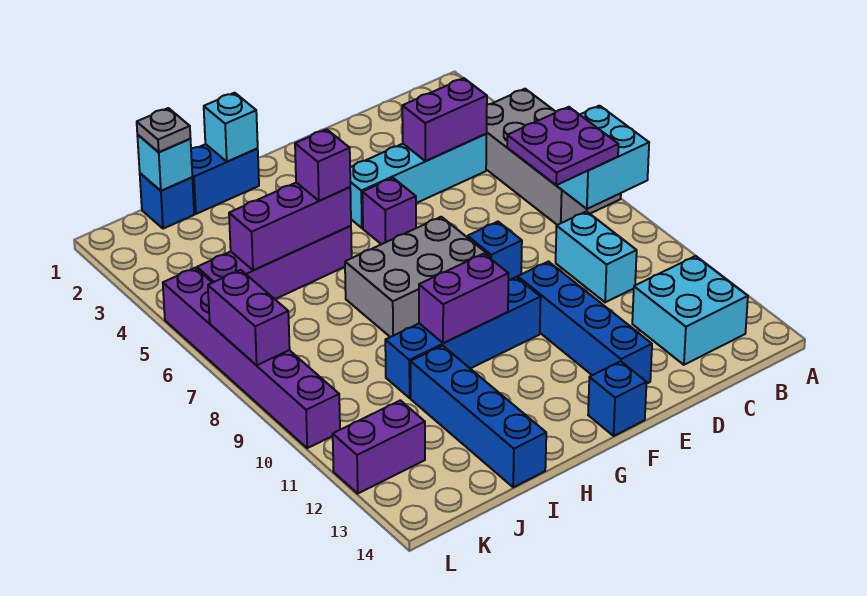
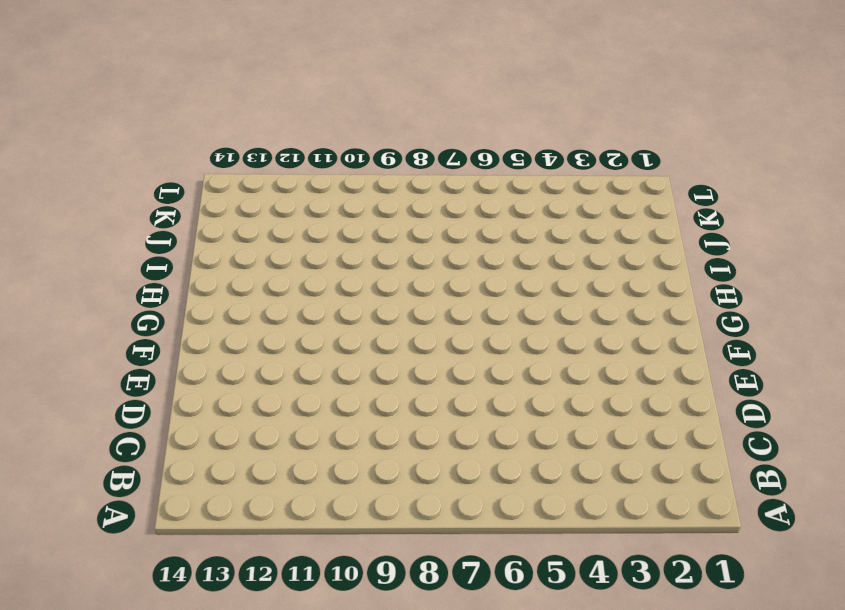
none -> grey 2x4 brick [486,89,621,225]
none -> cyan 2x2 brick [632,256,748,365]
none -> cyan 1x4 brick [350,134,486,228]

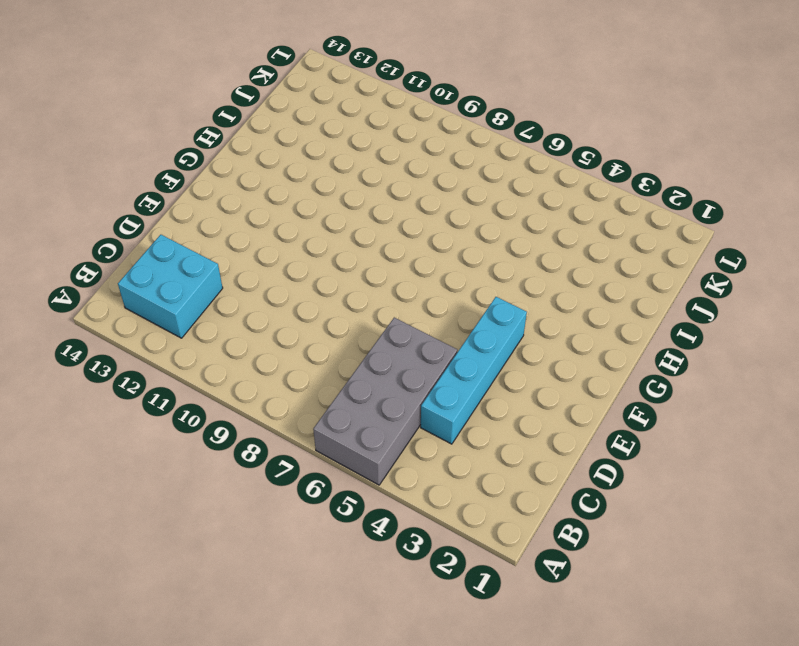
grey 2x4 brick [313,318,457,485] -> grey 2x4 brick turned to [486,89,621,225]
none -> cyan 1x2 brick [556,211,637,302]
none -> blue 1x1 brick [468,222,522,280]
none -> blue 1x4 brick [518,262,652,384]

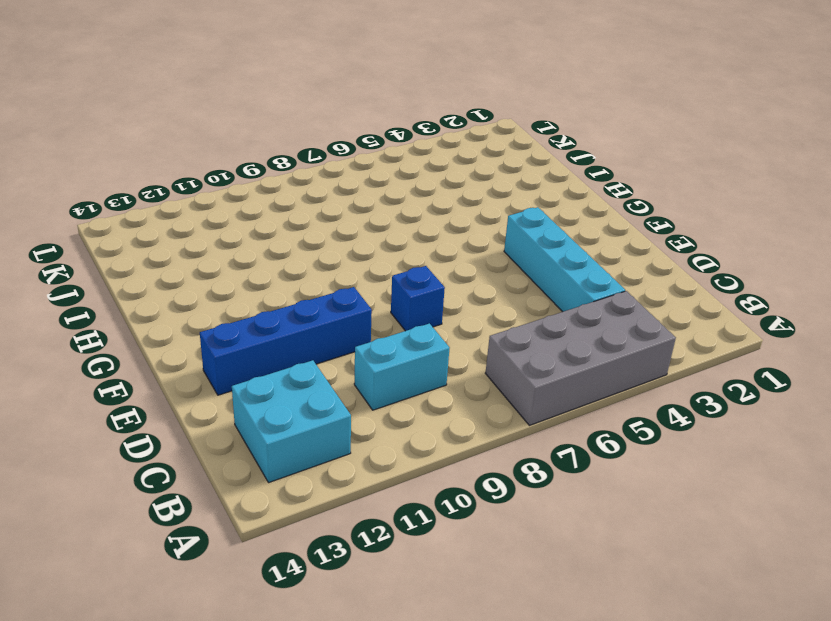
none -> purple 1x1 brick [362,178,416,244]
none -> grey 2x3 brick [345,217,490,337]
none -> blue 1x4 brick [385,277,541,398]

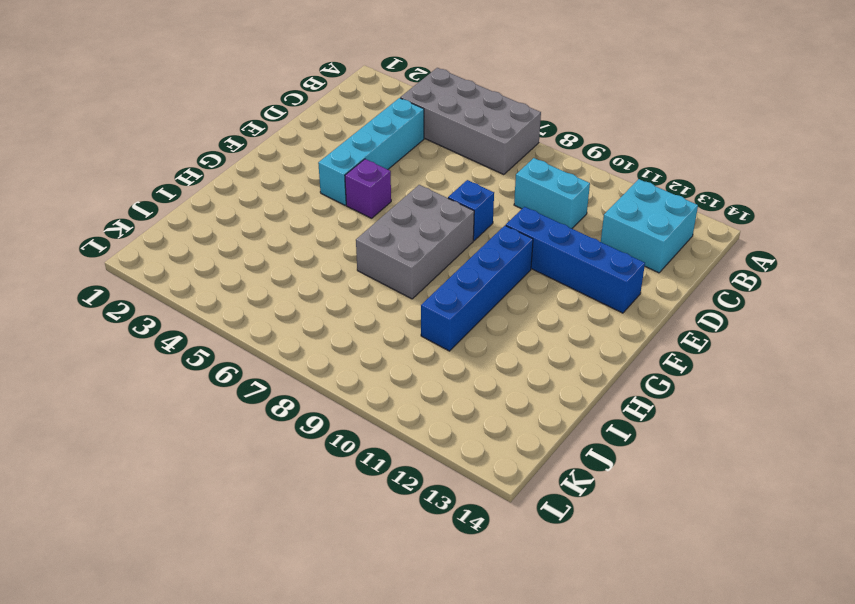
none -> blue 1x1 brick [588,361,647,436]
none -> blue 1x2 brick [191,144,259,214]
none -> purple 1x4 brick [197,226,352,299]

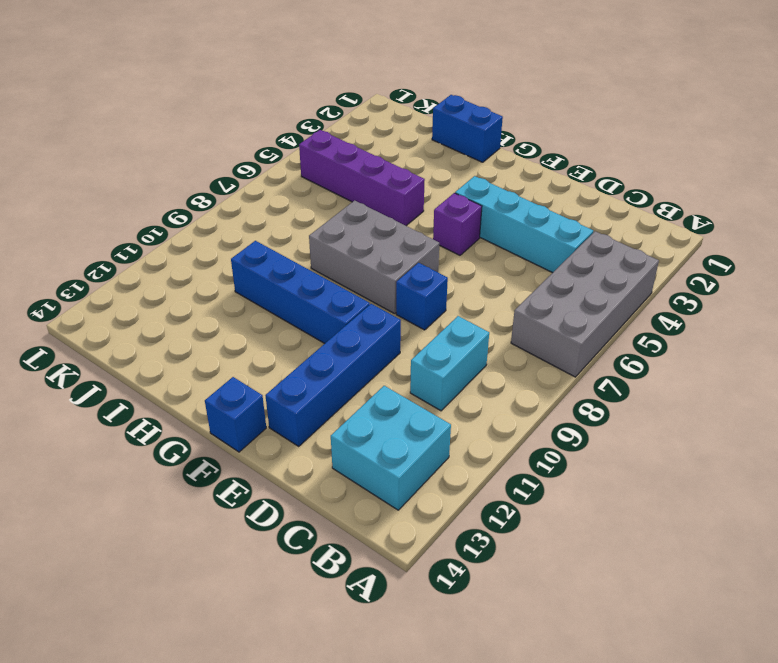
none -> blue 1x4 brick [411,346,546,487]
none -> blue 1x1 brick [140,173,194,229]
none -> purple 1x2 brick [333,400,425,493]

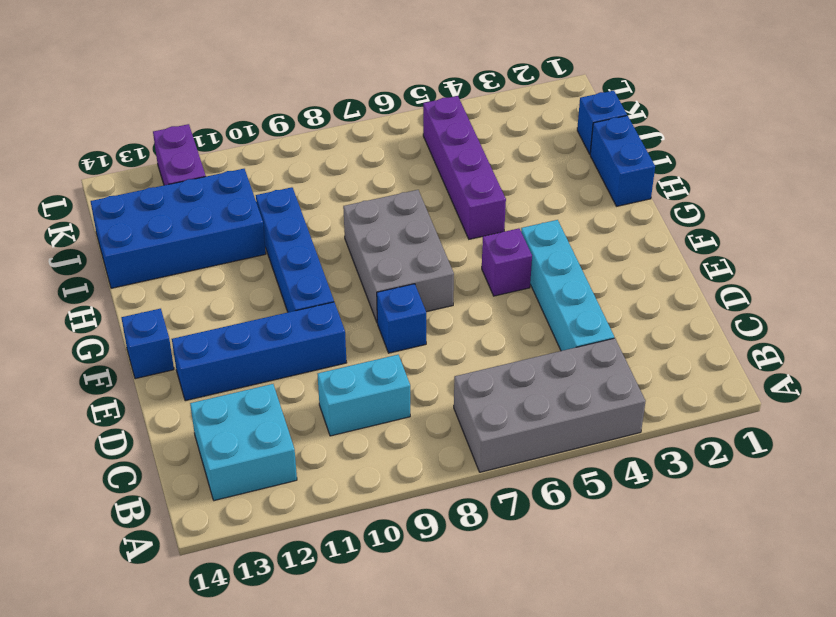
blue 2x4 brick [91,169,266,288] -> blue 1x4 brick [411,346,546,487]
none -> purple 1x6 brick [163,268,340,448]
none -> cyan 2x2 brick [539,106,649,209]
none -> purple 1x2 brick [402,78,487,161]

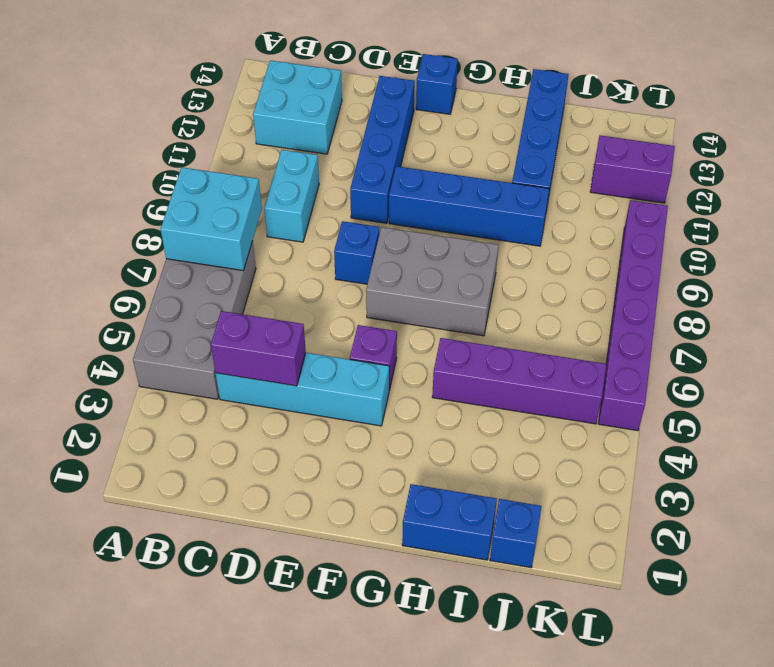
none -> purple 1x2 brick [419,254,509,343]
none -> cyan 1x1 brick [204,93,258,162]
none -> purple 1x3 brick [229,182,351,270]

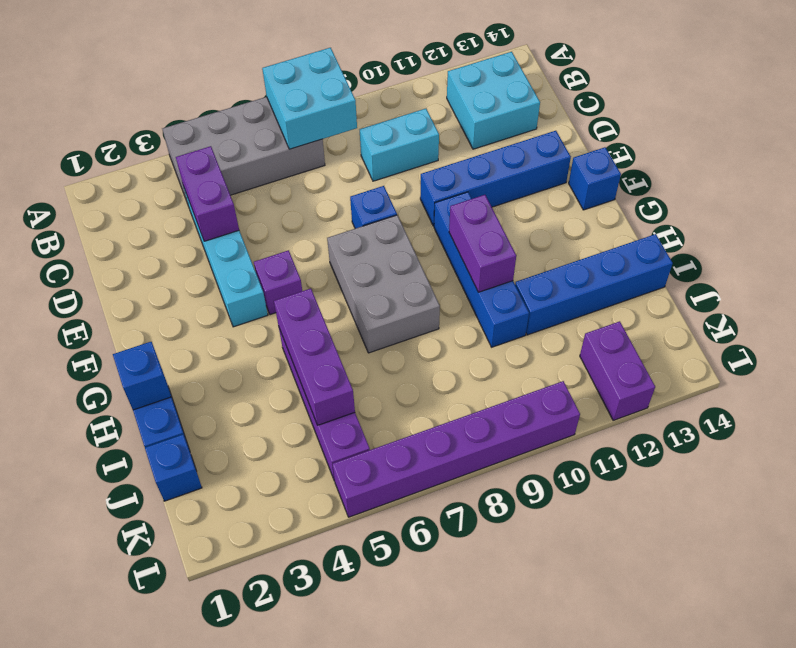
blue 1x1 brick [113,342,171,410] -> cyan 1x1 brick [204,93,258,162]
none -> cyan 1x1 brick [137,135,192,191]
none -> purple 1x2 brick [208,270,290,365]
none -> purple 2x2 plate [507,107,618,185]

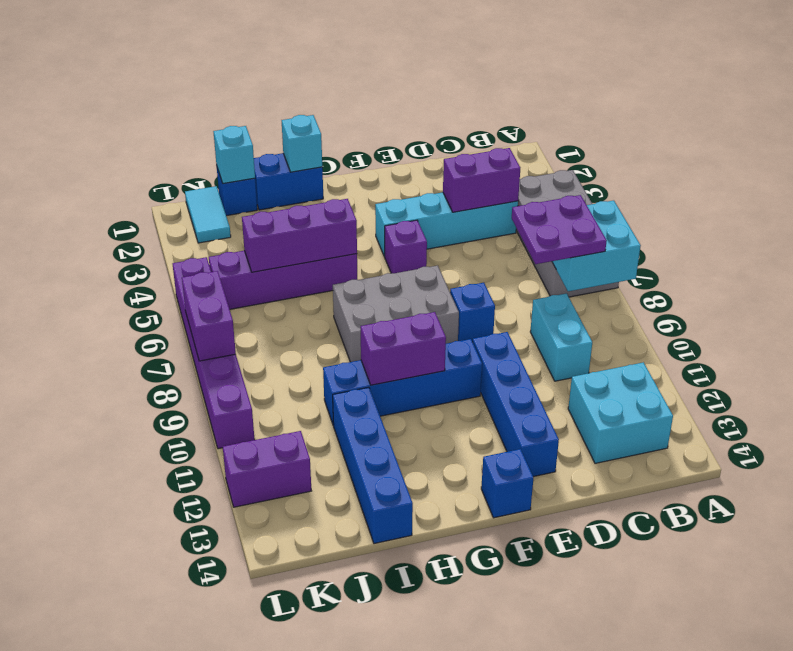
cyan 1x2 tile [185,186,231,243] -> none
none -> purple 1x1 brick [295,129,350,201]
none -> grey 1x1 plate [137,108,191,152]

